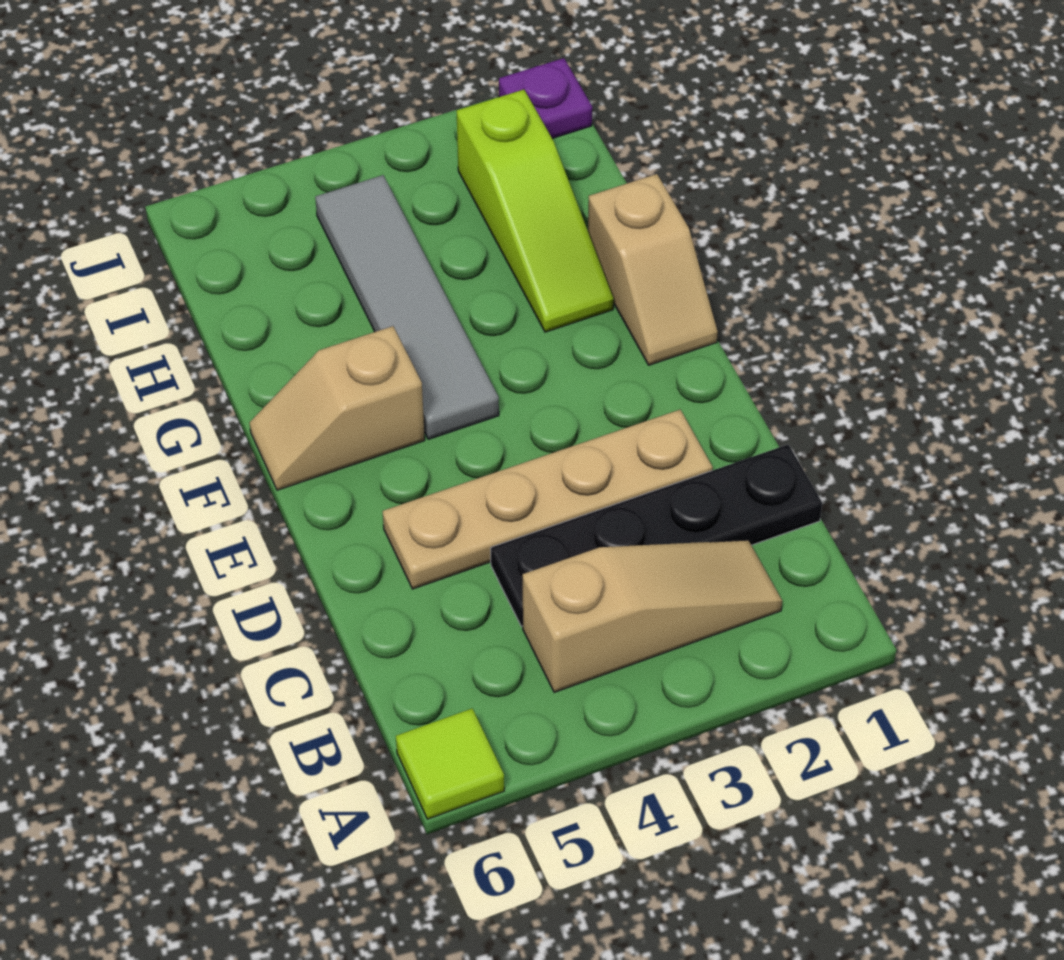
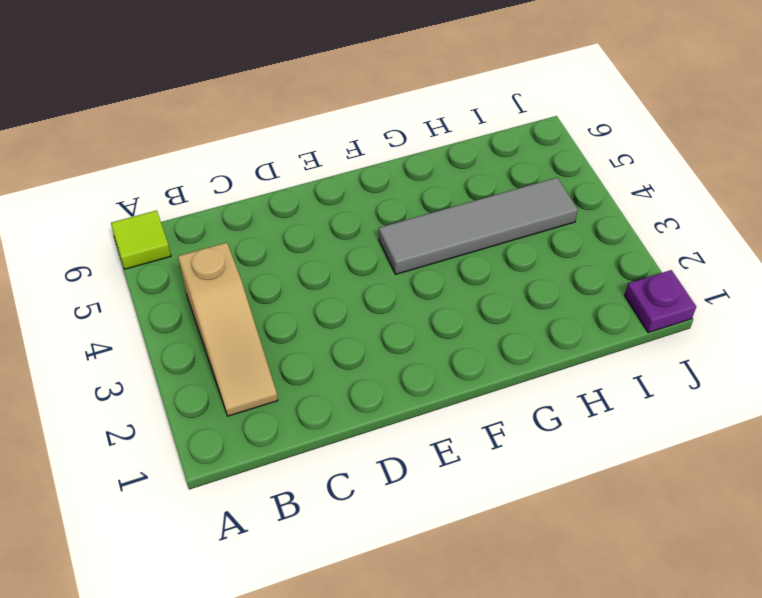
none -> black 1x4 plate [491,445,822,626]
none -> tan 1x4 plate [383,410,713,589]

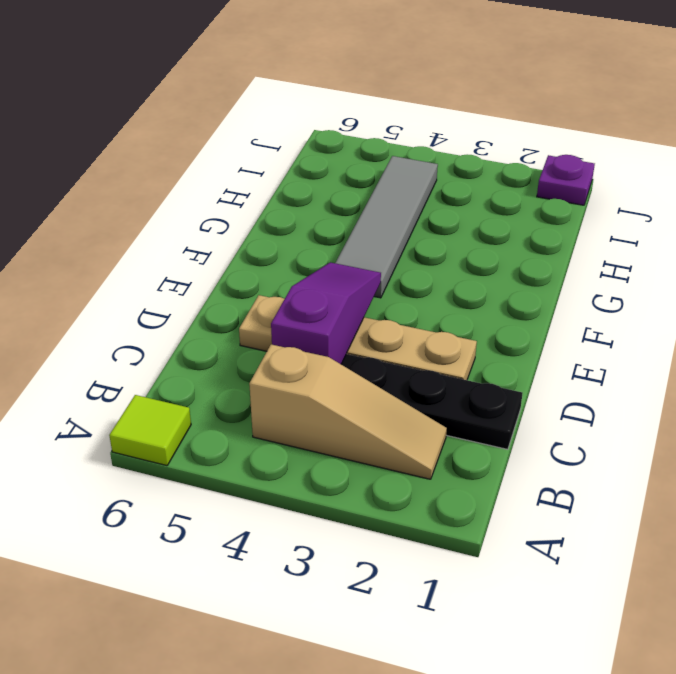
purple 1x3 slope [271,262,381,364] -> none
none -> tan 1x2 slope [588,174,718,365]
none -> tan 1x2 slope [250,326,425,490]

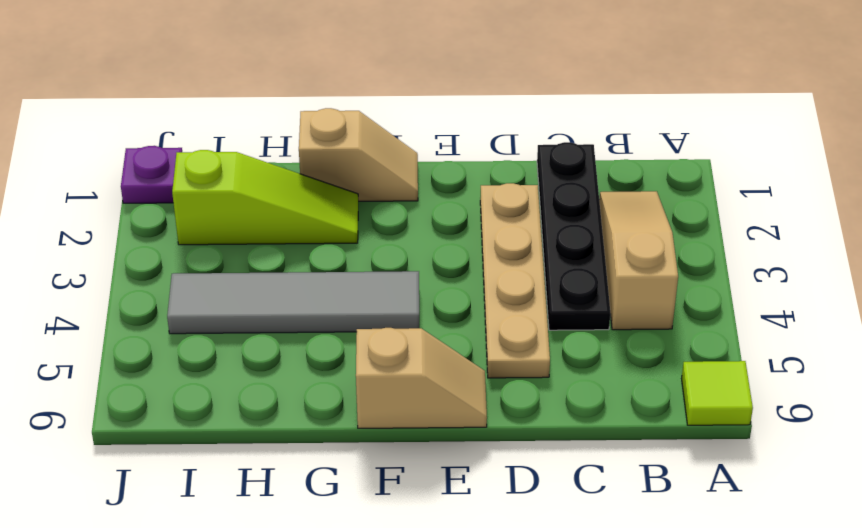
tan 1x2 slope [356,328,487,428] -> tan 1x2 slope turned to [250,326,425,490]

